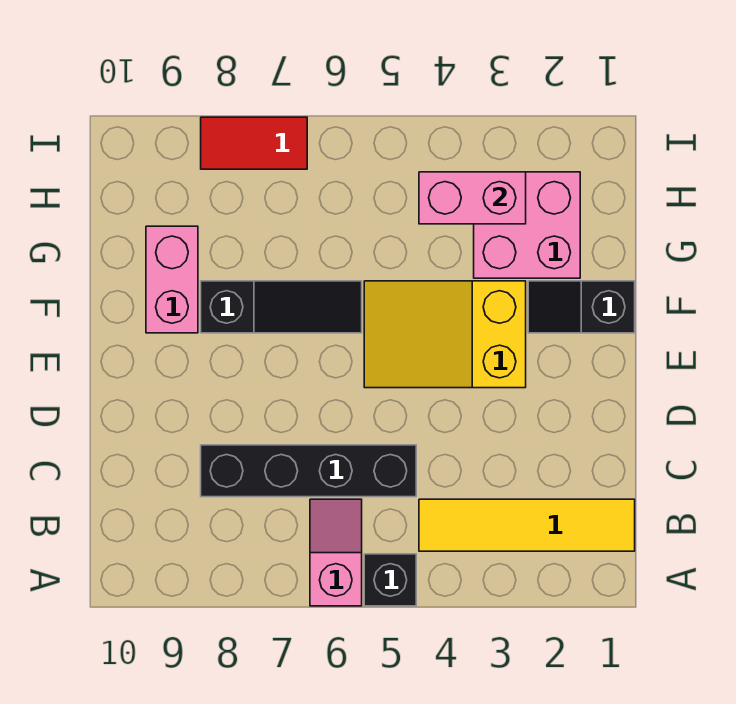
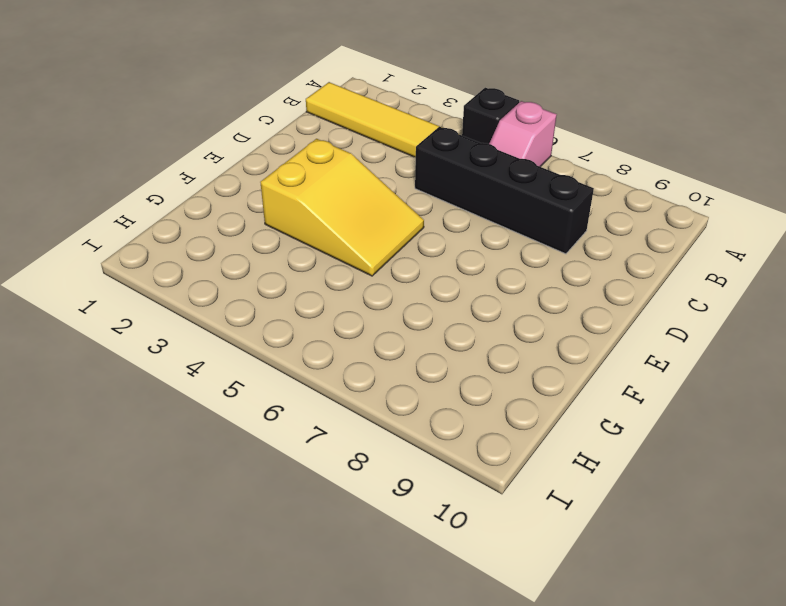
none -> black 1x2 slope [528,281,635,333]
none -> black 1x3 slope [201,281,362,333]

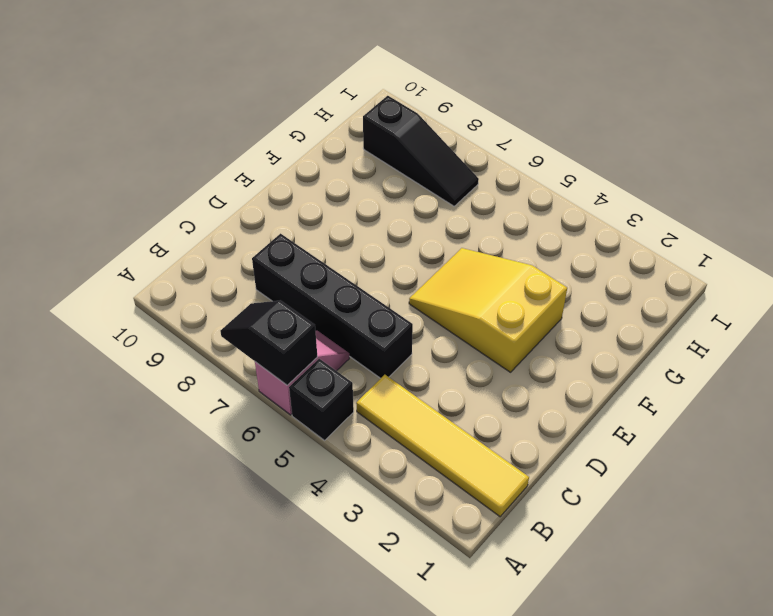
black 1x2 slope [220,301,317,385] -> black 1x2 slope moved to [528,281,635,333]
black 1x3 slope [363,96,479,206] -> black 1x3 slope moved to [201,281,362,333]
none -> pink 1x2 brick [146,226,198,333]
none -> pink 2x2 brick [474,172,580,278]

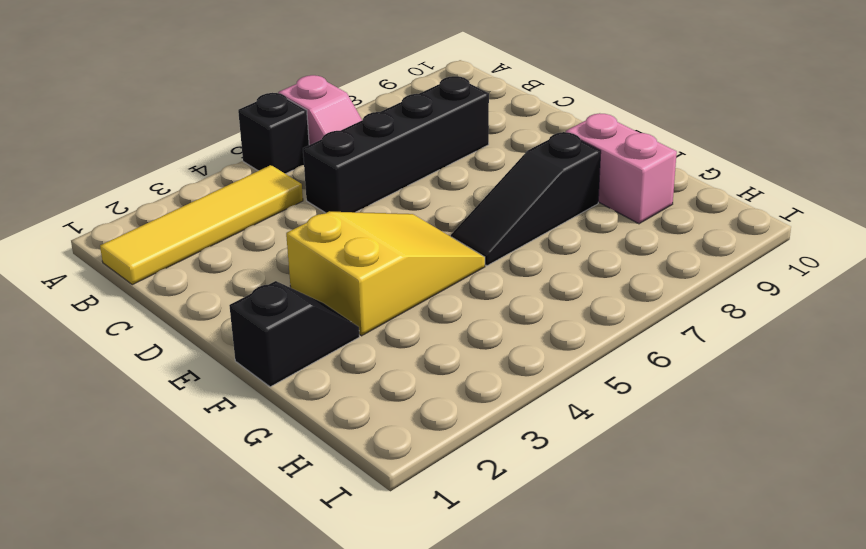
none -> pink 2x2 brick [474,172,580,278]
none -> red 1x2 tile [201,117,307,169]

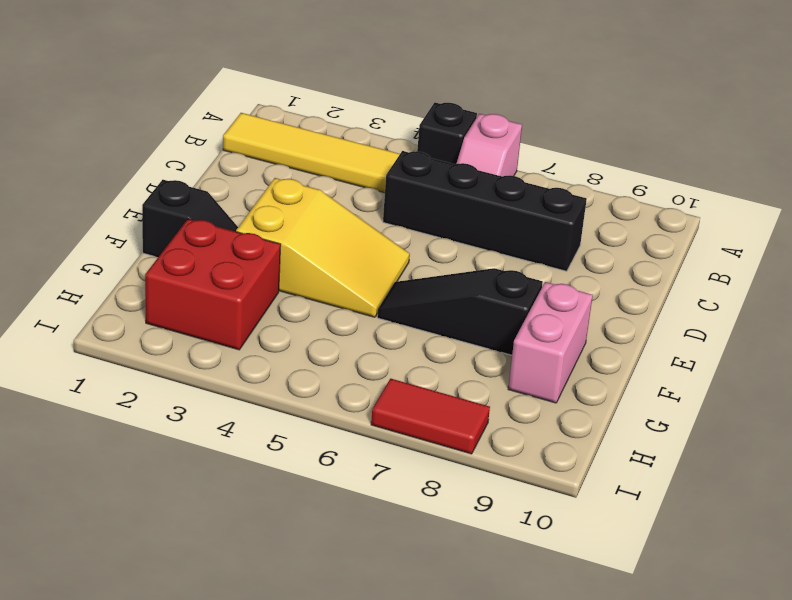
red 2x2 brick [145,219,281,350] -> pink 2x2 brick [474,172,580,278]
none -> pink 1x2 brick [419,172,526,224]

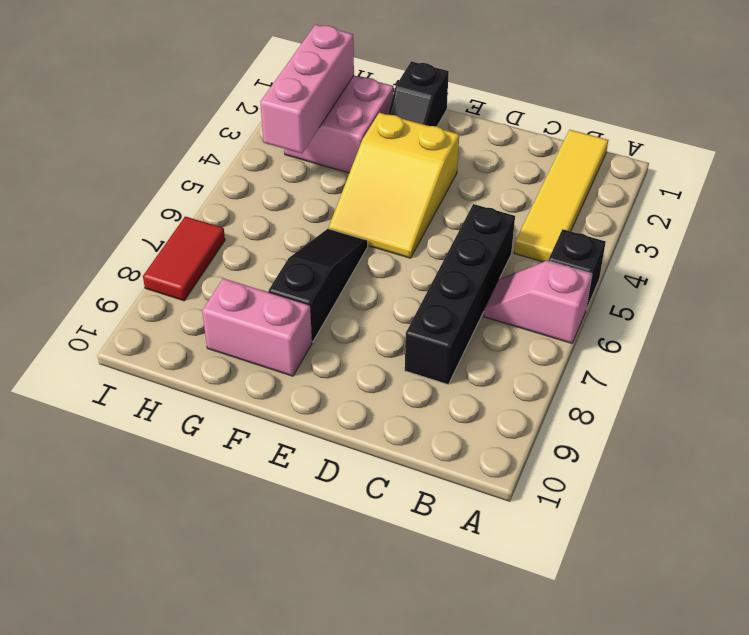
pink 1x3 brick [260,25,354,153] -> pink 1x2 brick [419,172,526,224]

